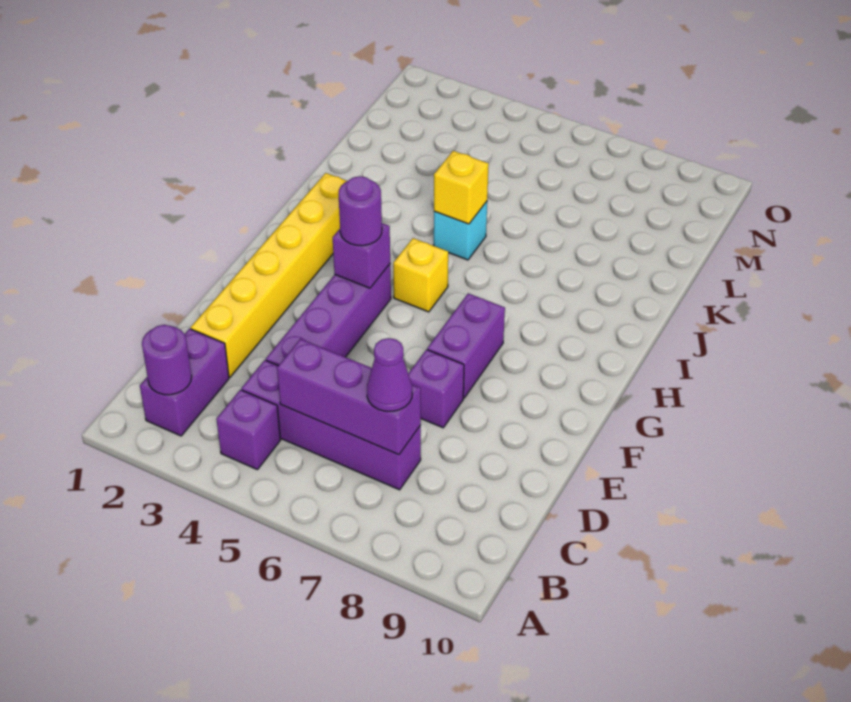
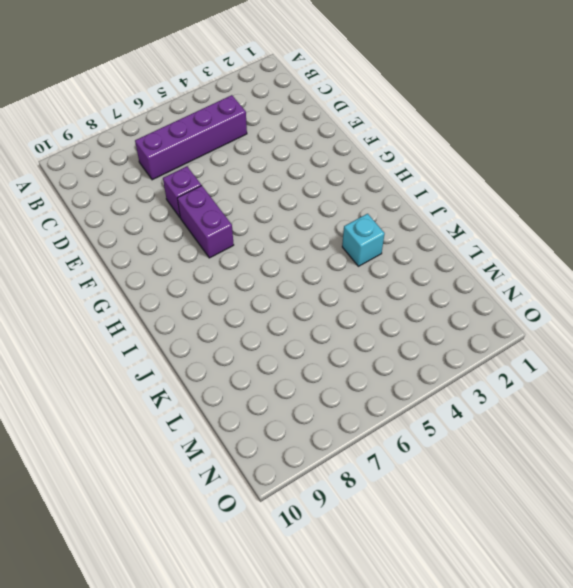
cyan 1x1 brick [342,214,385,266] -> cyan 1x1 brick moved to [434,202,487,260]
none -> purple 1x2 brick [140,329,229,436]
none -> purple 1x1 brick [216,390,280,469]
none -> yellow 1x6 brick [191,173,347,377]

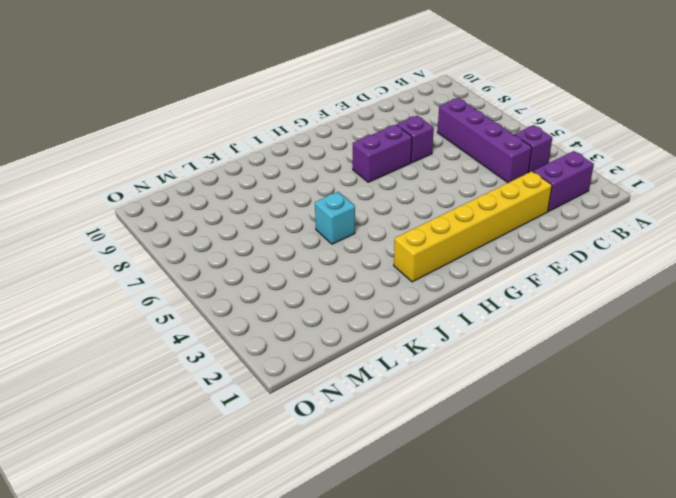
none -> purple 1x4 brick [266,264,391,366]
none -> yellow 1x1 brick [393,238,448,312]
none -> purple 1x1 round brick [142,325,192,395]

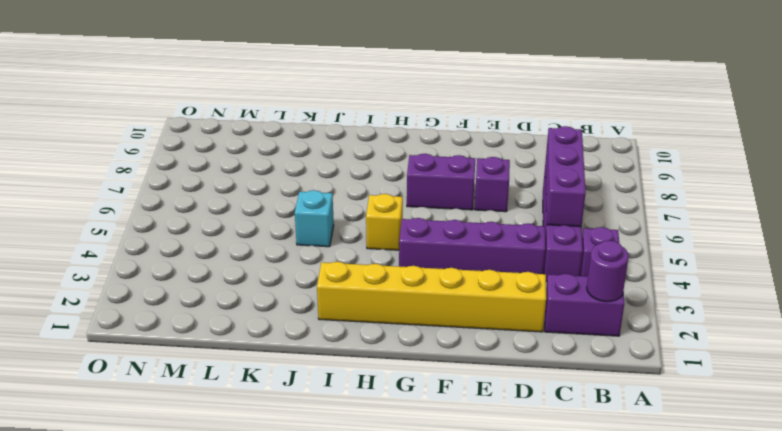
none -> purple 1x1 brick [333,223,390,288]
none -> yellow 1x1 brick [434,151,489,224]
none -> purple 1x1 cone [367,338,412,411]

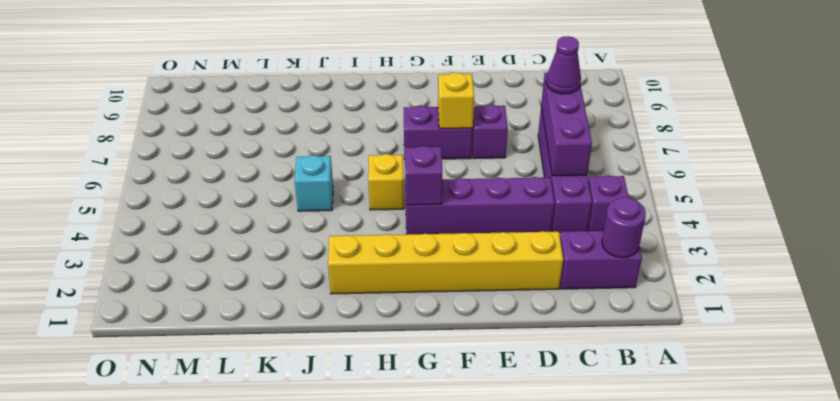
yellow 1x1 brick [438,72,474,129] -> yellow 1x1 brick moved to [434,151,489,224]
none -> purple 1x1 round brick [338,176,382,246]

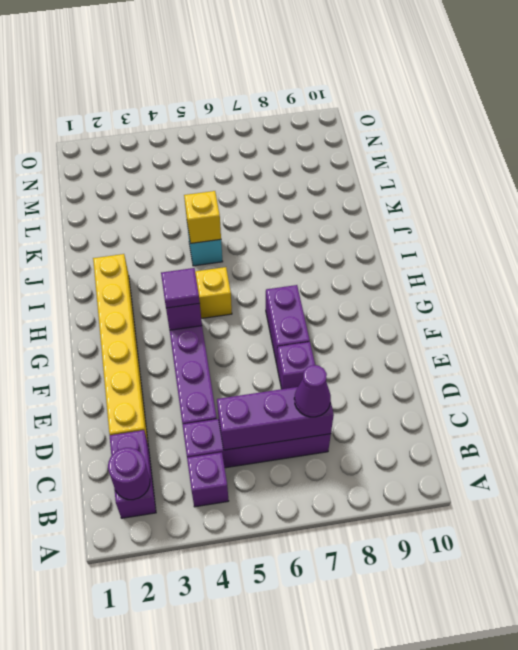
purple 1x1 tile [161,268,200,308] -> purple 1x1 round brick [338,176,382,246]

